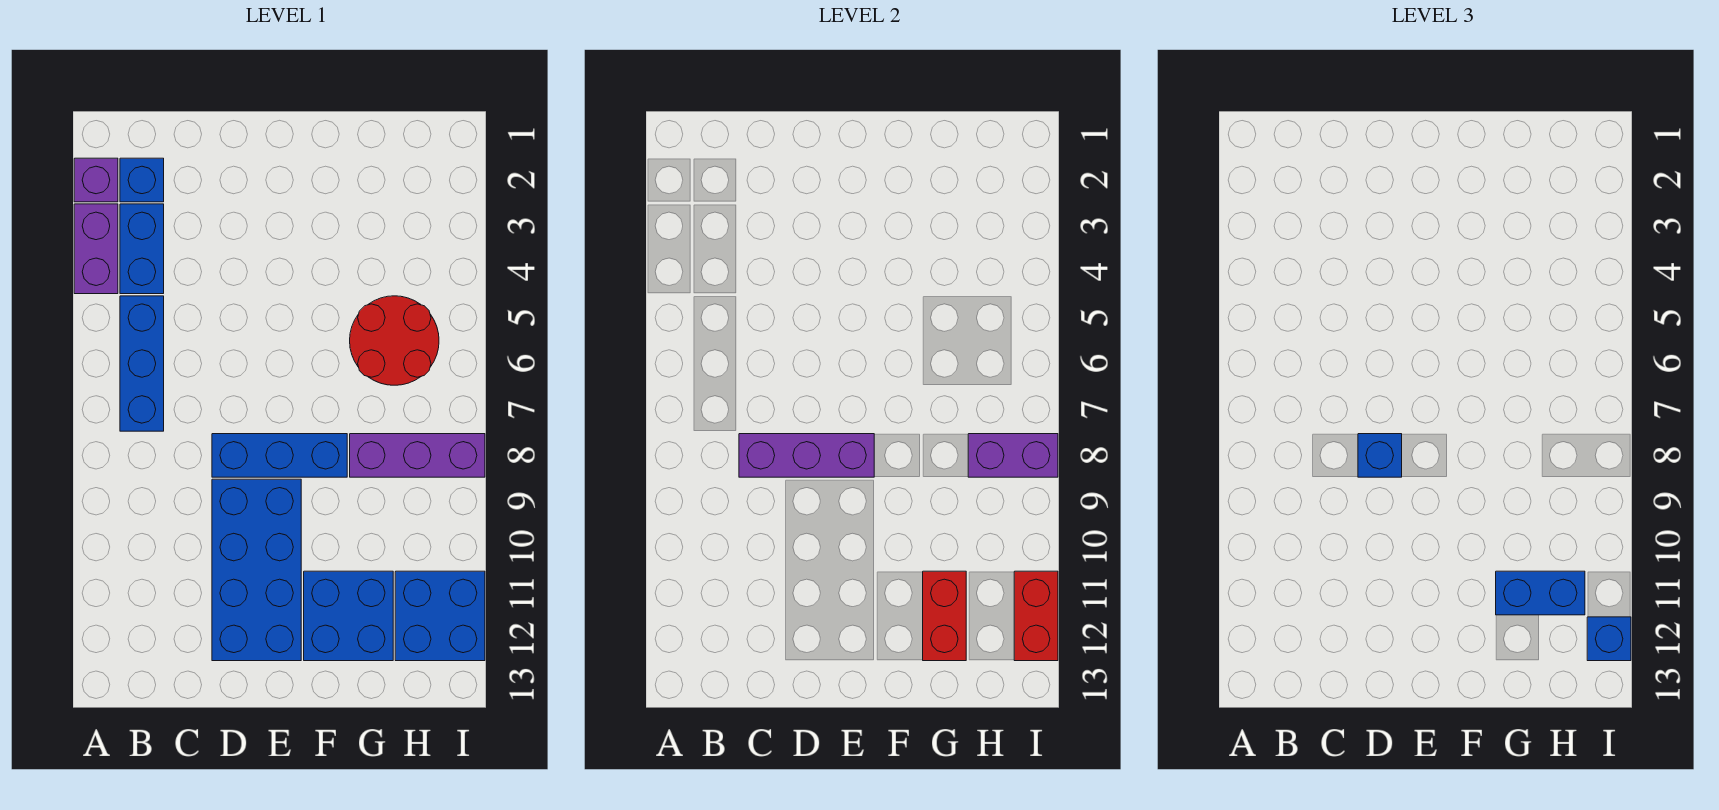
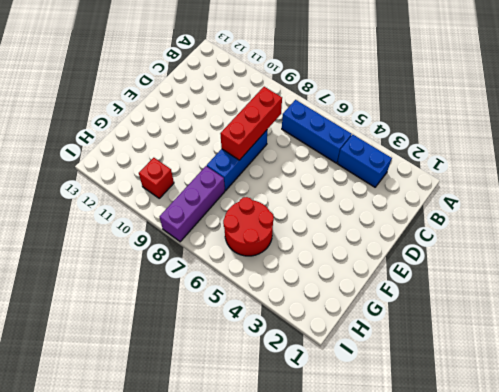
red 1x3 brick [220,87,282,160] -> purple 1x3 brick [739,434,874,477]
red 1x1 brick [139,158,174,198] -> none
none -> purple 1x1 brick [74,158,118,202]
none -> purple 1x2 brick [74,204,118,294]
none -> blue 1x1 brick [120,158,164,202]

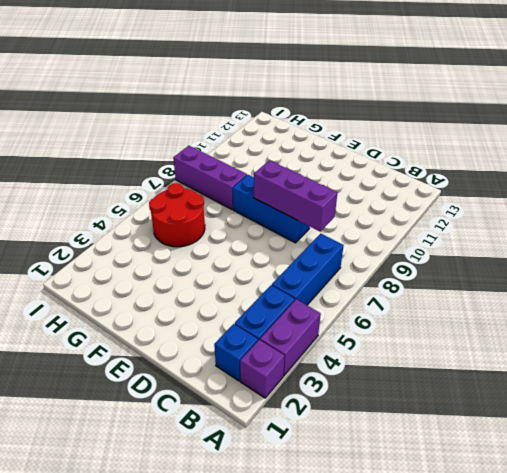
none -> blue 2x4 brick [212,479,301,661]
none -> blue 2x2 brick [304,571,393,661]
none -> blue 2x2 brick [395,571,485,661]

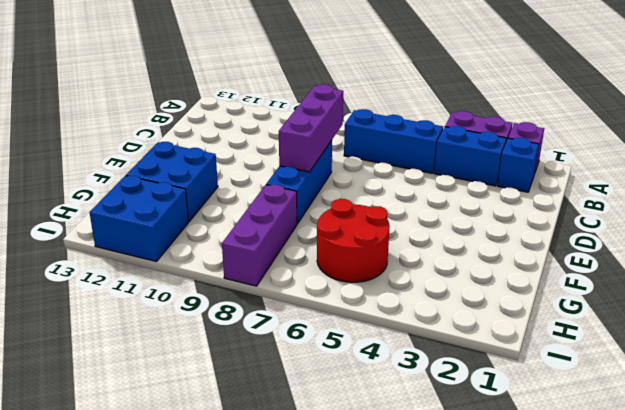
none -> blue 2x4 brick [212,479,301,661]
none -> red 1x2 brick [923,571,966,661]
none -> purple 1x2 brick [968,434,1058,477]

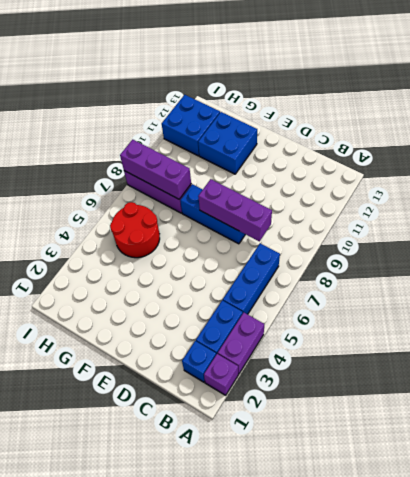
purple 1x3 brick [120,140,191,199] -> purple 1x2 brick [968,434,1058,477]
none -> blue 2x4 brick [212,479,301,661]
none -> red 1x2 brick [923,571,966,661]
none -> red 1x2 brick [1014,571,1058,661]

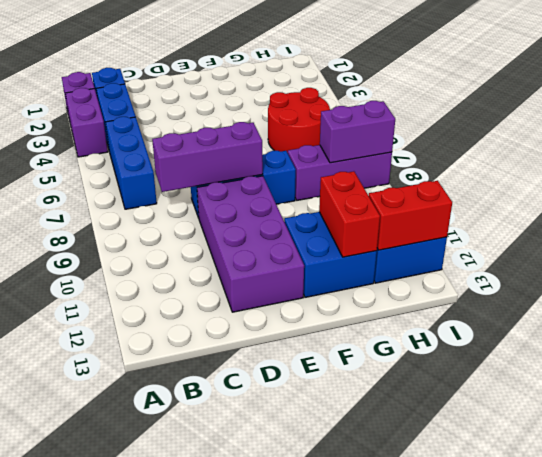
purple 2x4 brick [197,176,304,312] -> blue 2x4 brick [212,479,301,661]
red 1x2 brick [369,181,452,250] -> red 1x2 brick turned to [1014,571,1058,661]
none -> blue 1x1 brick [1358,434,1402,477]
none -> blue 1x2 brick [1496,571,1585,615]
none -> blue 1x1 brick [1587,617,1631,661]

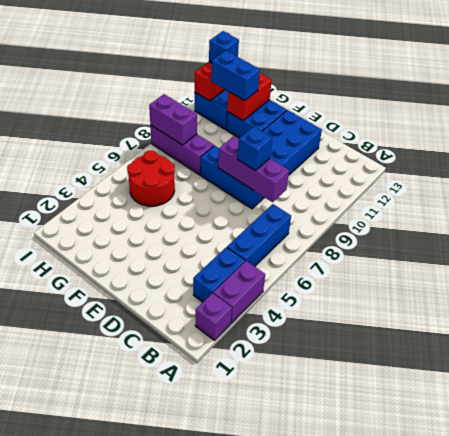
none -> blue 1x1 brick [120,158,164,202]

